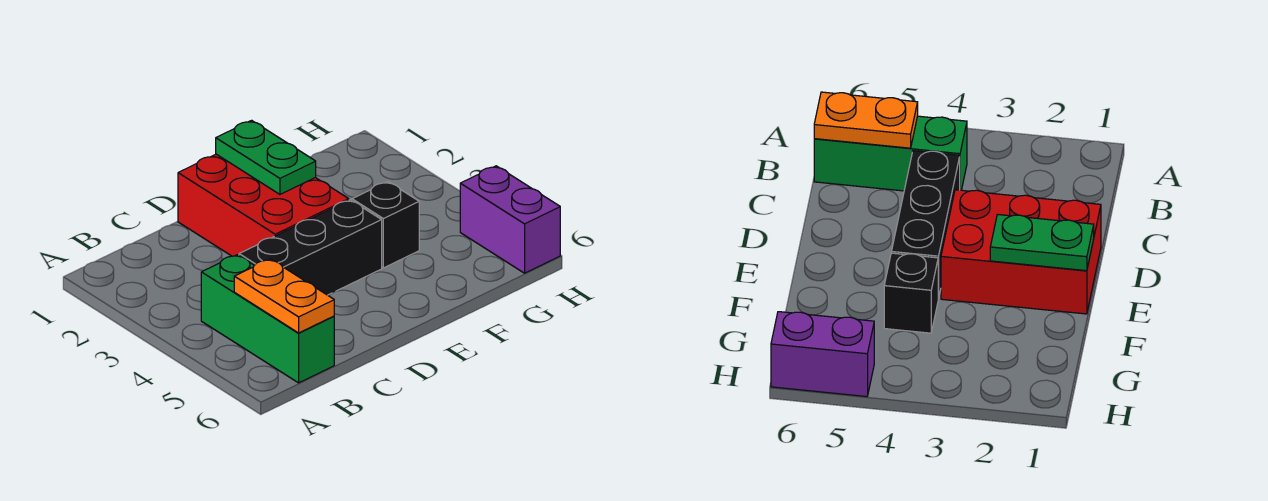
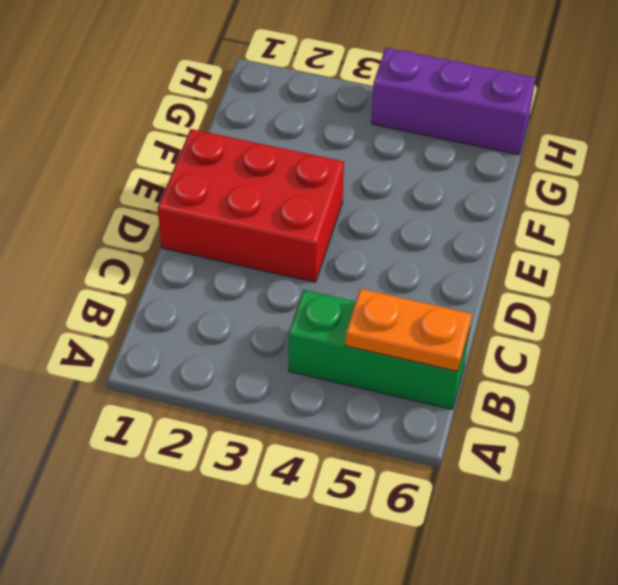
purple 1x3 brick [371,48,536,155] -> purple 1x2 brick [460,166,560,273]
none -> black 1x3 brick [239,200,382,295]
none -> black 1x1 brick [352,182,419,268]

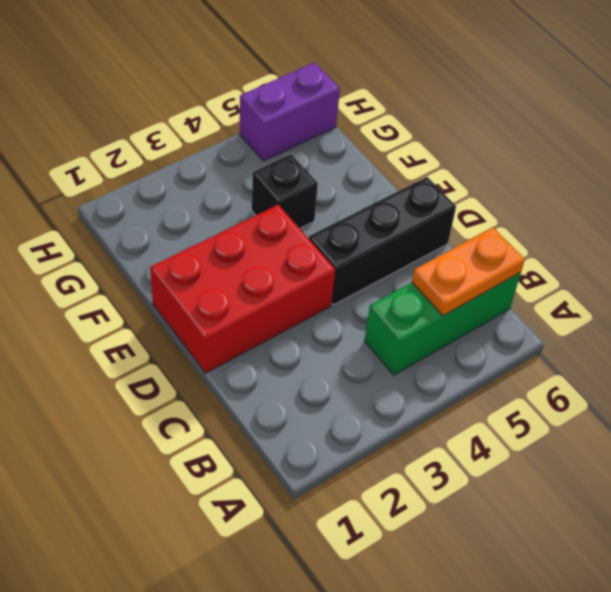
black 1x3 brick [309,177,456,305] -> black 1x3 brick turned to [239,200,382,295]
none -> green 1x2 plate [216,120,316,194]

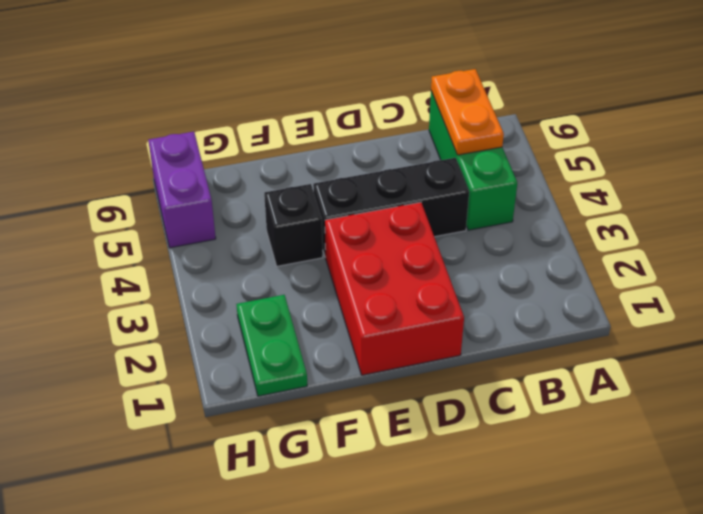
green 1x2 plate [237,295,307,396] -> green 1x2 plate moved to [216,120,316,194]

